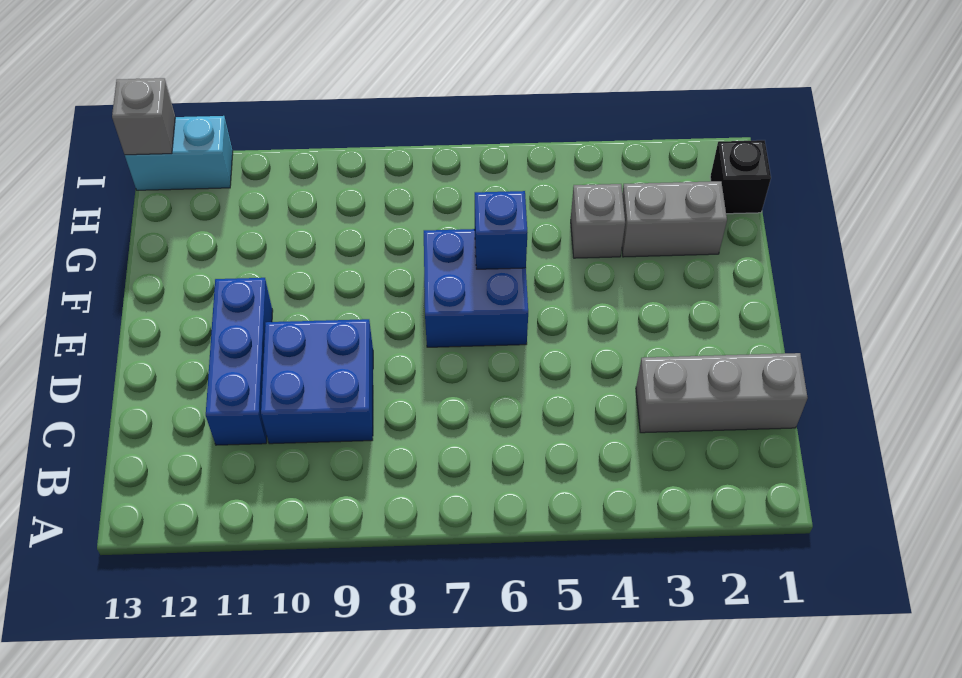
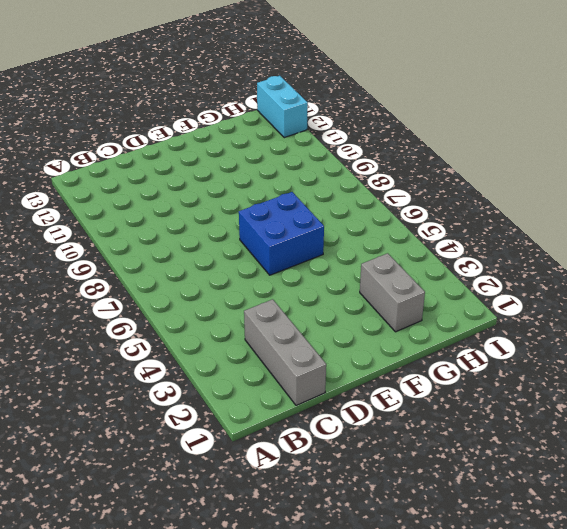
none -> blue 2x2 brick [261,319,373,444]
none -> blue 1x3 brick [206,278,273,445]

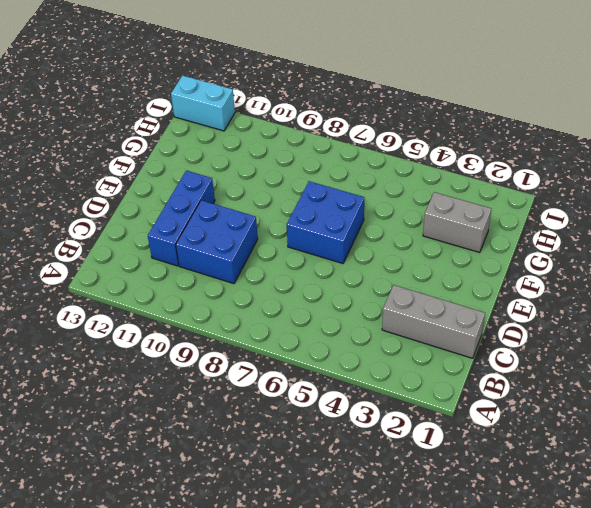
none -> grey 1x1 brick [571,184,625,258]
none -> black 1x1 brick [710,140,771,214]

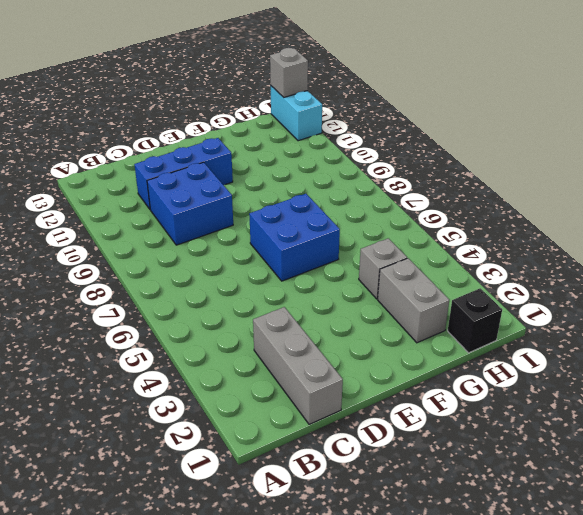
none -> blue 1x1 brick [475,191,527,269]

